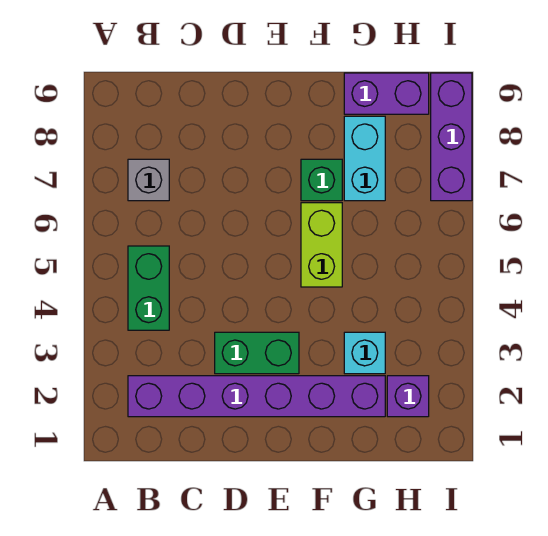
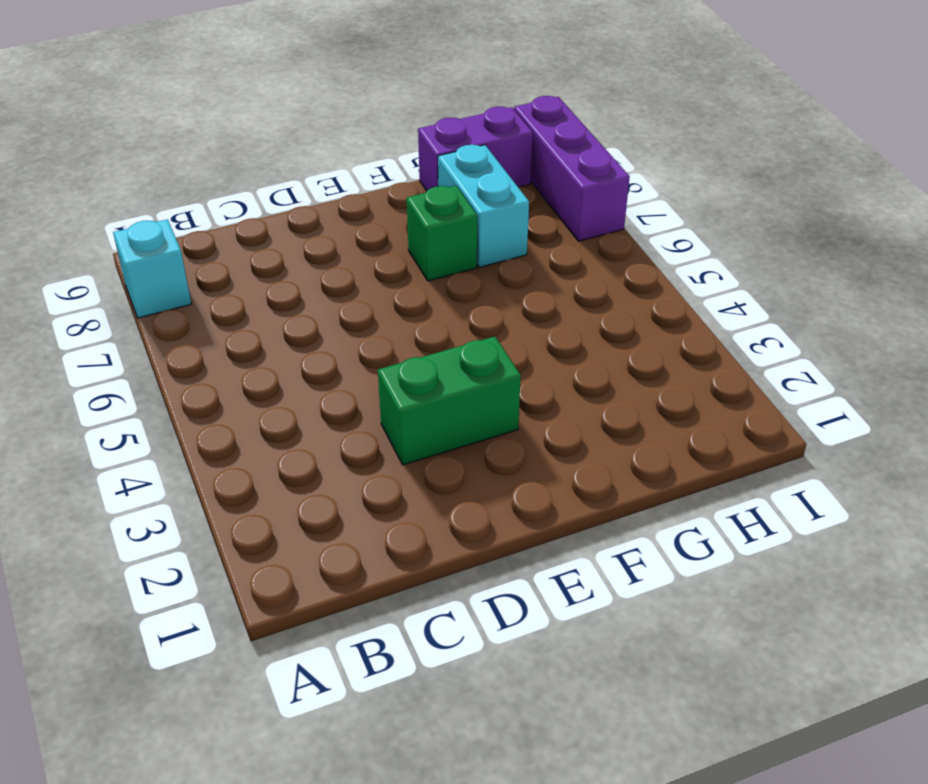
cyan 1x1 brick [113,219,191,318] -> cyan 1x1 brick moved to [344,332,385,374]
none -> purple 1x6 brick [128,376,385,417]
none -> green 1x2 brick [128,246,169,330]

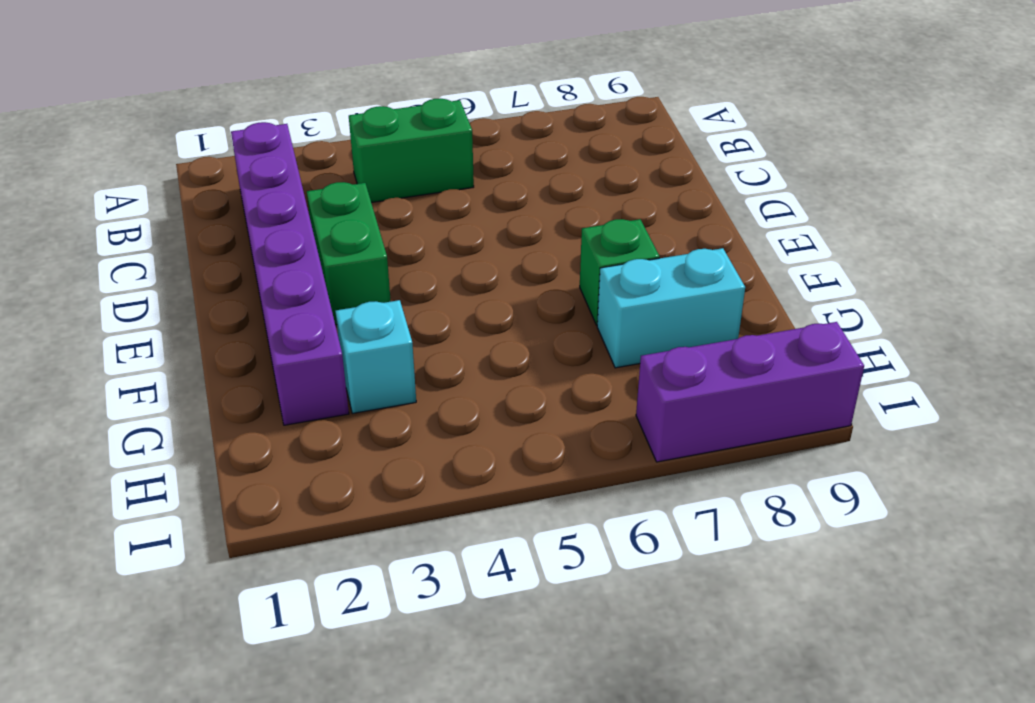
none -> grey 1x1 brick [128,159,169,201]
none -> lime 1x2 brick [301,203,342,287]

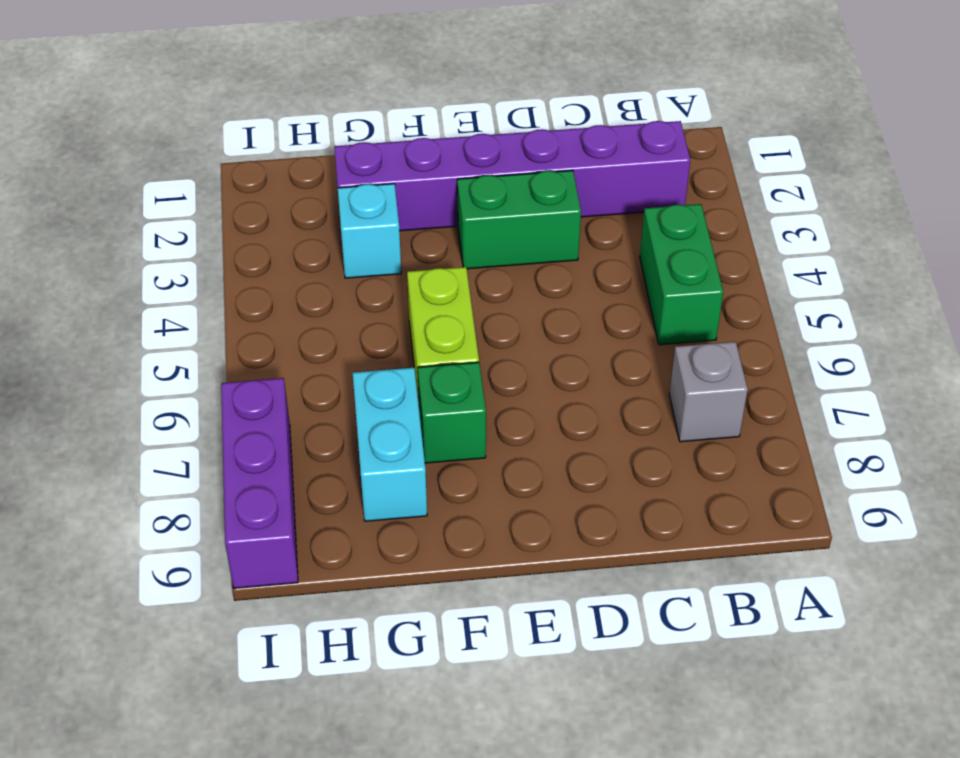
none -> purple 1x2 brick [344,73,429,114]
none -> purple 1x1 brick [387,376,429,417]

